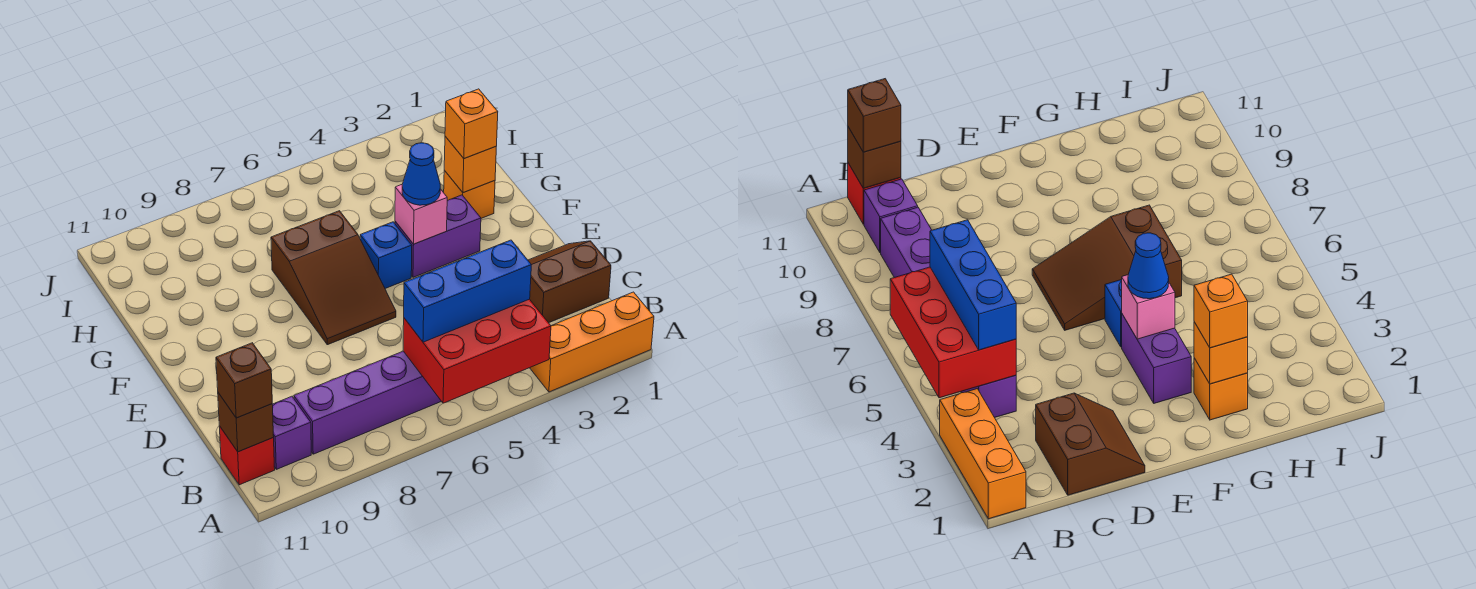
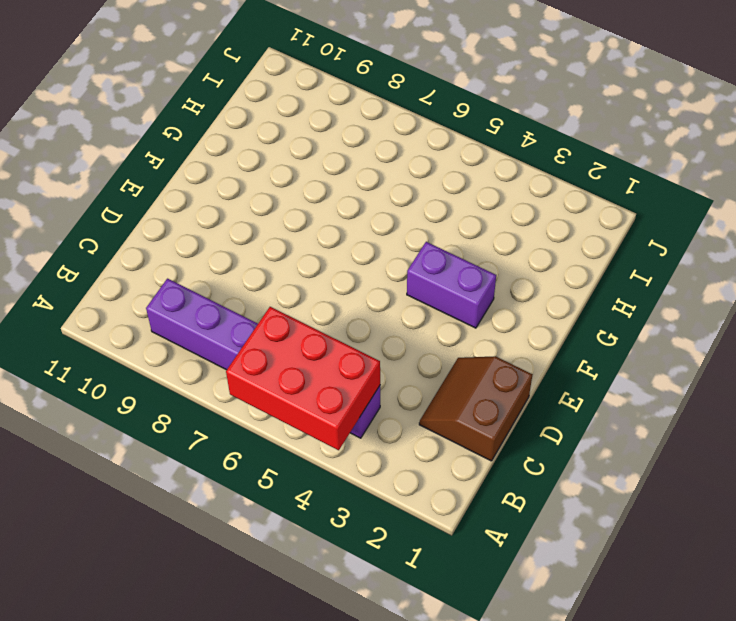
brown 2x2 slope [419,356,532,461] -> brown 2x2 slope turned to [528,241,611,323]
none -> orange 1x3 brick [530,292,654,392]
none -> purple 1x1 brick [272,396,311,469]
none -> red 1x1 brick [219,426,275,485]

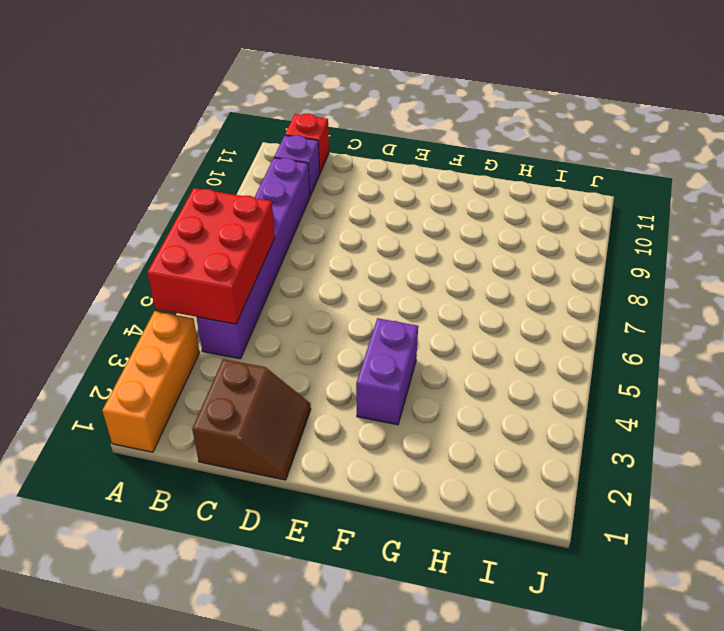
none -> brown 2x3 slope [271,211,396,345]
none -> blue 1x1 brick [360,222,412,289]
none -> orange 1x1 brick [444,171,495,218]

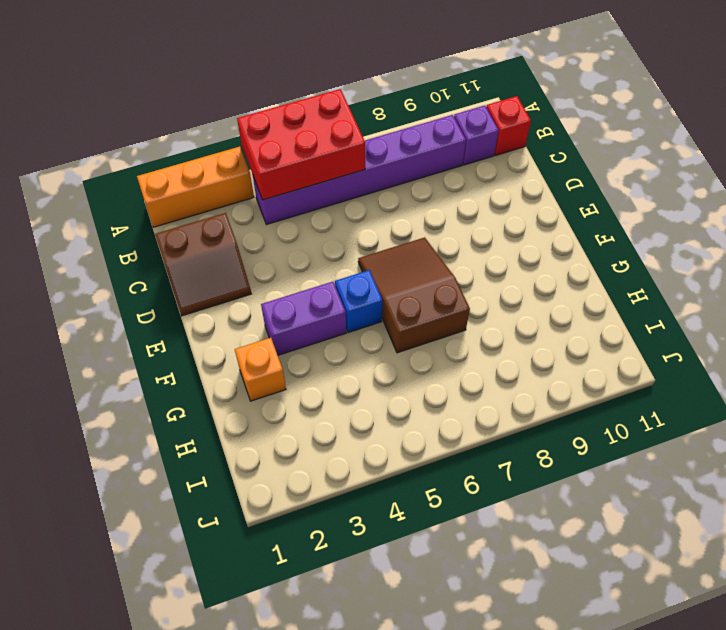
none -> brown 1x1 brick [218,393,274,452]
none -> pink 1x1 brick [395,185,447,244]
none -> orange 1x1 brick [444,136,496,193]

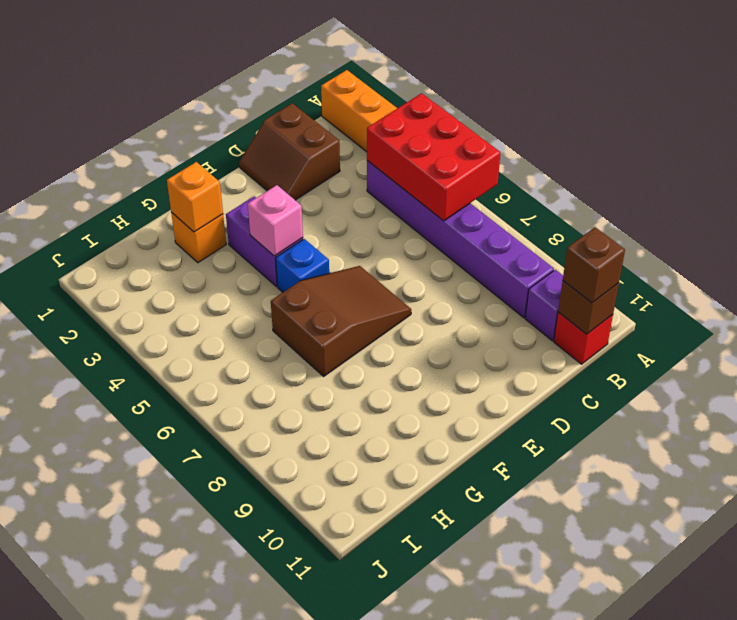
none -> blue 1x3 brick [404,240,531,342]
none -> blue 1x1 cone [402,143,440,205]
none -> orange 1x1 brick [445,89,498,159]

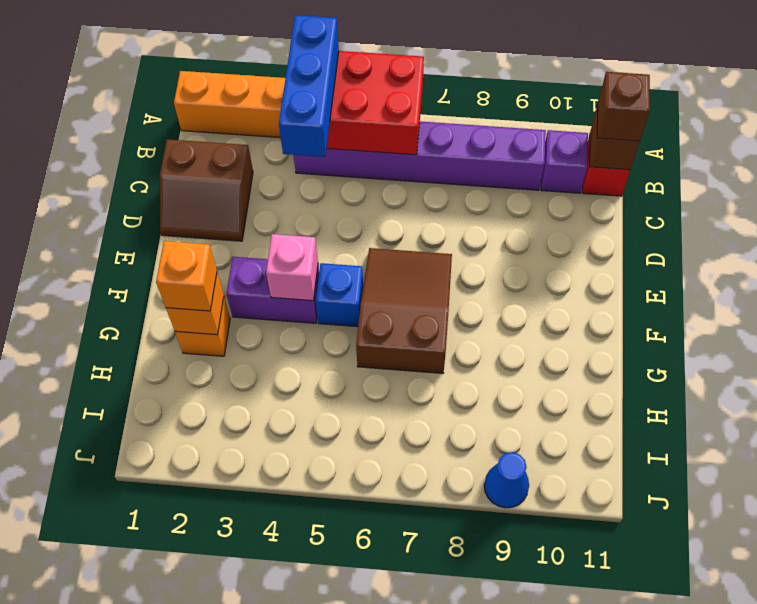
blue 1x3 brick [279,15,339,157] -> blue 1x3 brick turned to [404,240,531,342]
blue 1x1 cone [484,452,529,508] -> blue 1x1 cone moved to [402,143,440,205]

